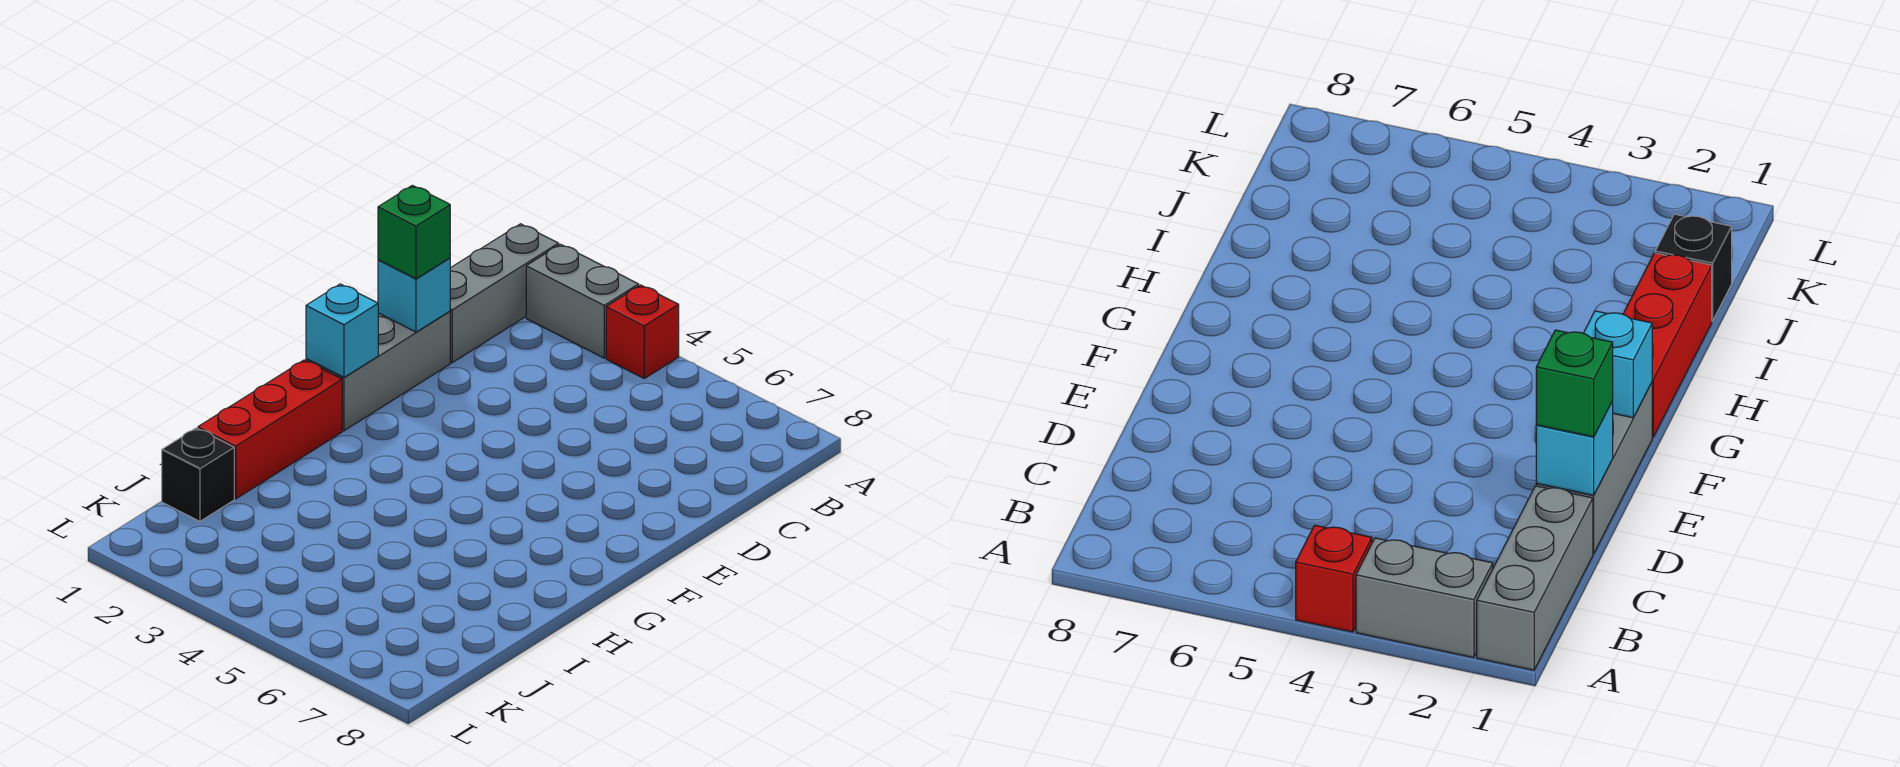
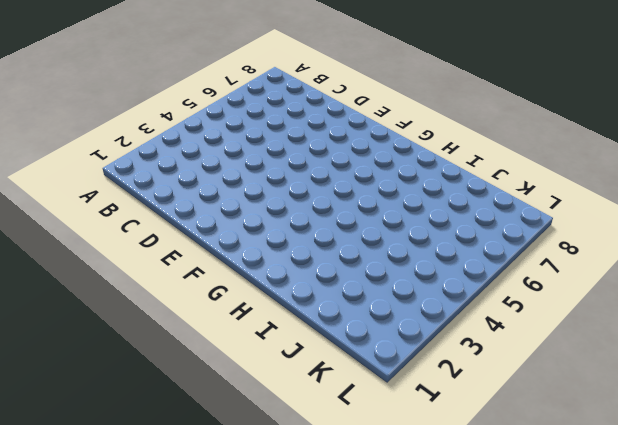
none -> grey 1x3 brick [450,224,559,363]
none -> grey 1x2 brick [526,244,639,358]

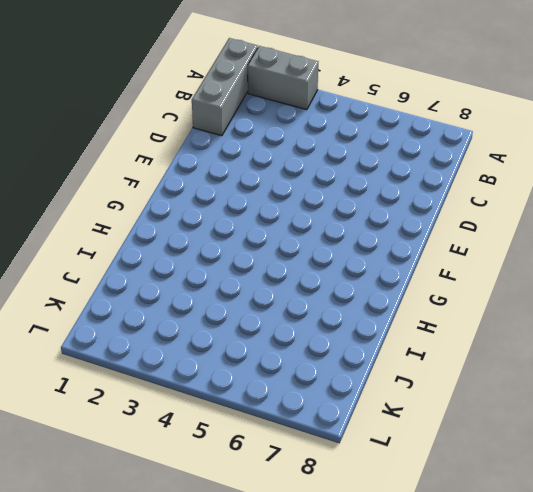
none -> red 1x1 brick [606,285,679,378]
none -> grey 1x3 brick [306,311,450,431]

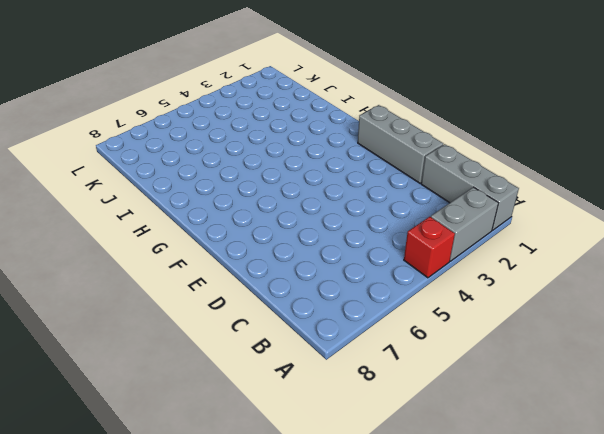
none -> red 1x3 brick [198,360,342,499]
none -> black 1x1 brick [162,428,234,521]

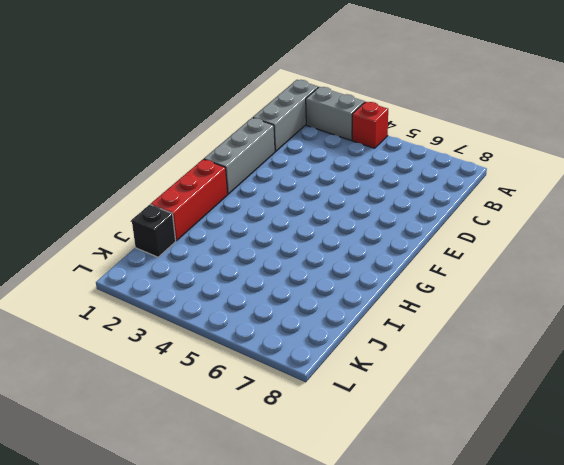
none -> cyan 1x1 brick [378,258,450,332]
none -> cyan 1x1 brick [306,284,378,377]

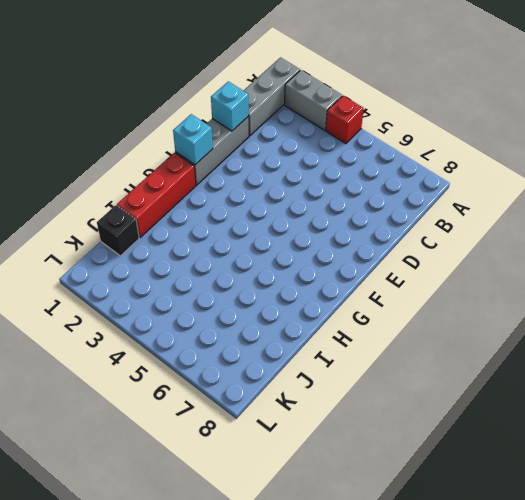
none -> green 1x1 brick [378,185,450,279]

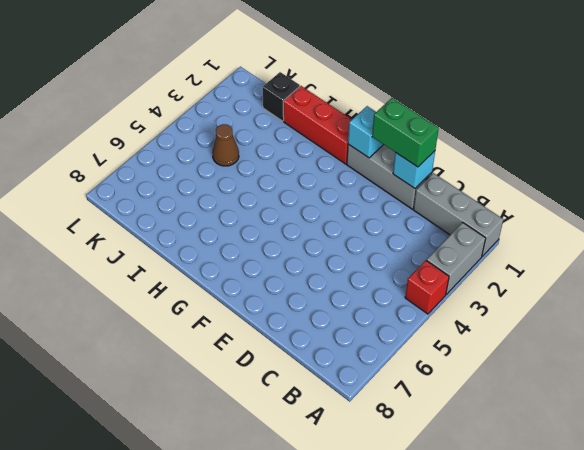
green 1x2 brick [372,98,439,167] -> green 1x1 brick [378,185,450,279]
brown 1x1 cone [212,124,239,166] -> none

